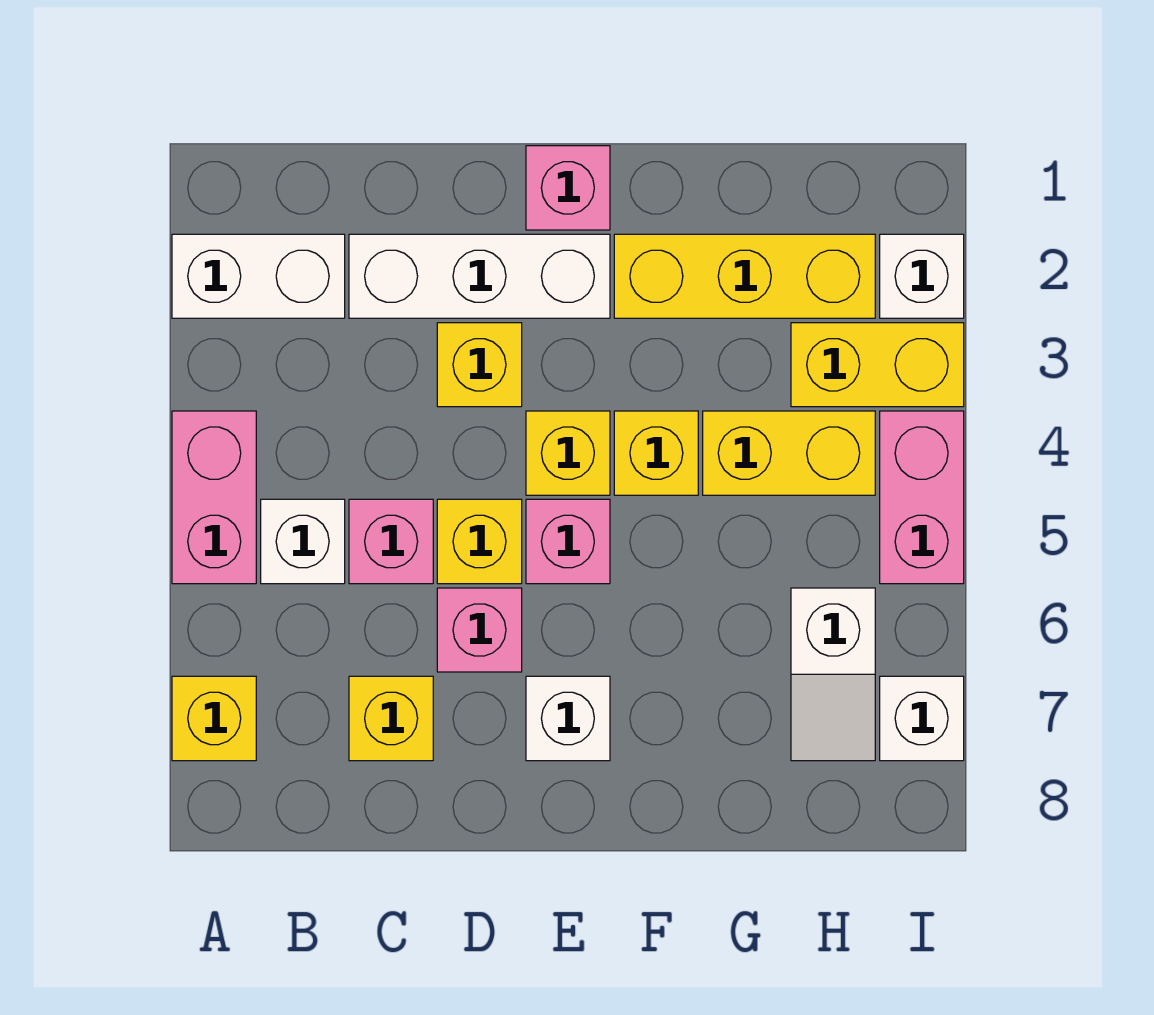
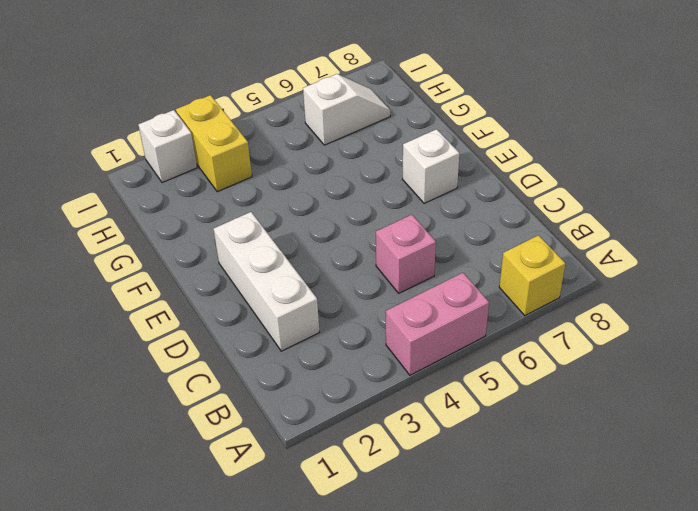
none -> white 1x2 brick [172,234,345,318]
none -> white 1x1 brick [261,499,345,584]
none -> yellow 1x1 brick [349,676,433,761]

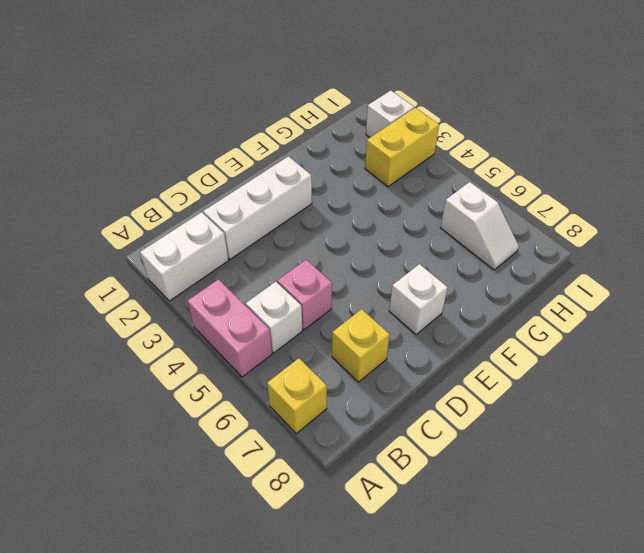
none -> yellow 1x1 brick [437,323,522,407]
none -> yellow 1x1 brick [437,499,522,584]
none -> pink 1x1 brick [437,588,522,672]

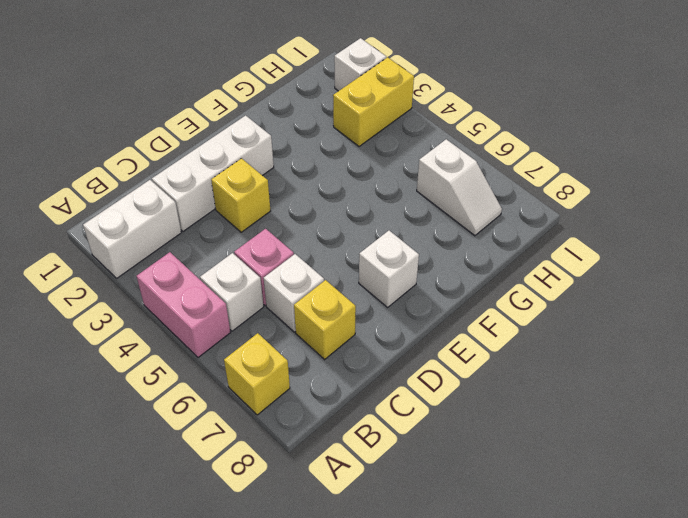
white 1x1 brick [264,254,324,332] -> white 1x1 brick moved to [880,676,964,761]
none -> yellow 1x1 brick [437,499,522,584]
none -> pink 1x1 brick [437,588,522,672]
none -> pink 1x1 brick [526,146,610,230]

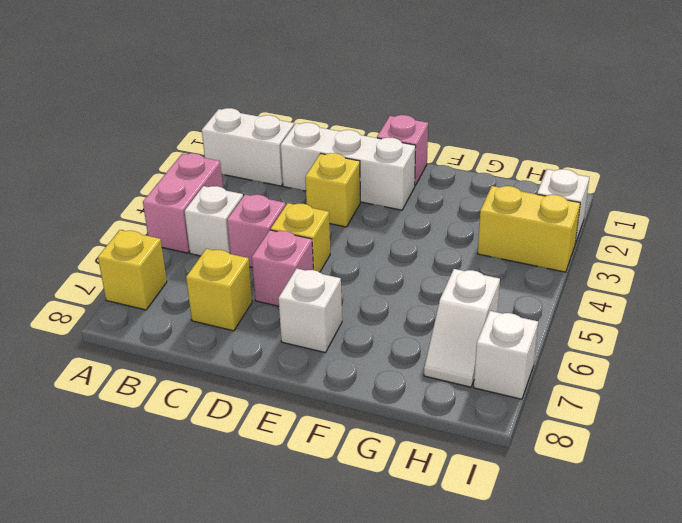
none -> yellow 1x1 brick [526,411,610,495]
none -> pink 1x1 brick [526,499,610,584]
none -> yellow 1x3 brick [614,234,875,318]

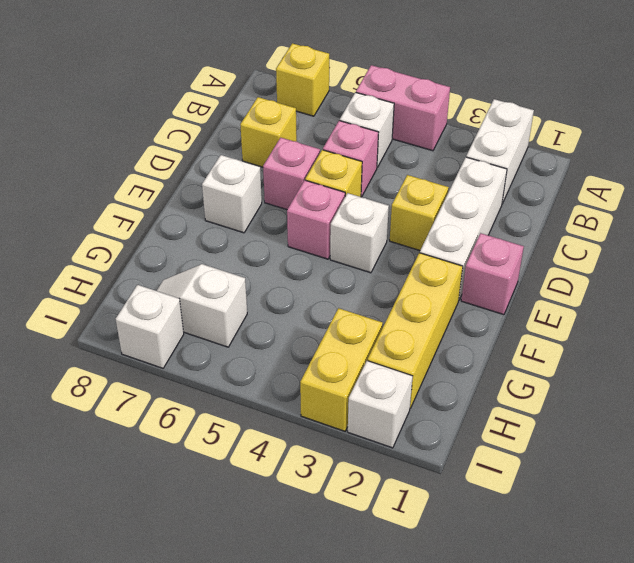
white 1x1 brick [330,193,389,273] -> yellow 1x1 brick [526,411,610,495]
none -> yellow 1x1 brick [614,411,698,495]
none -> yellow 1x2 brick [703,411,875,495]
none -> pink 1x2 brick [880,411,964,584]

